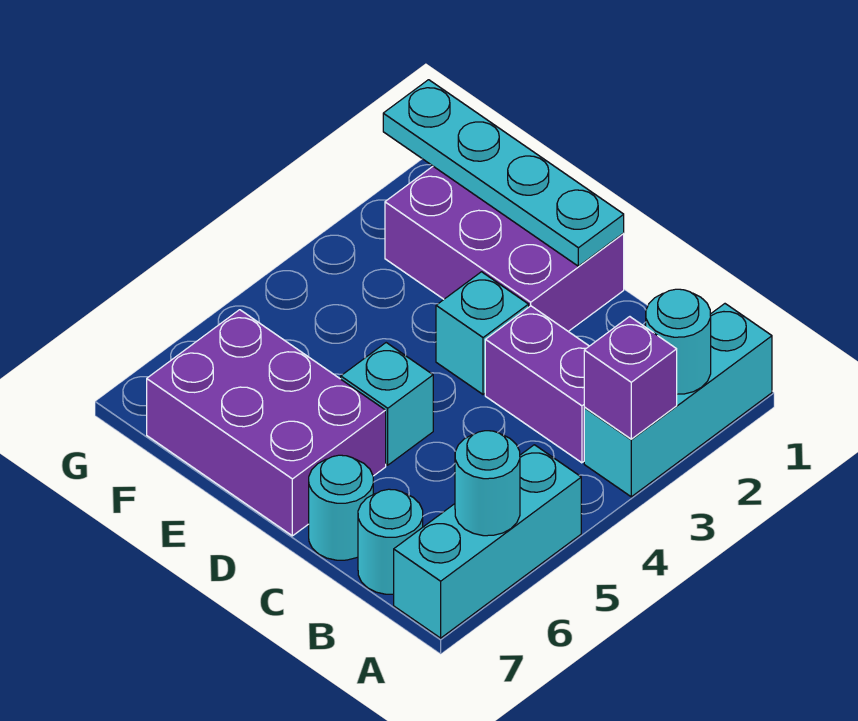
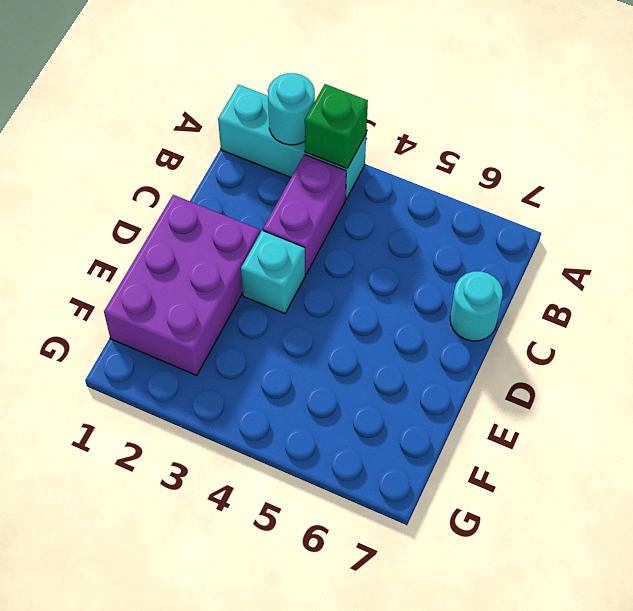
green 1x1 brick [305,84,368,168] -> purple 1x1 brick [584,317,677,439]
none -> cyan 1x3 brick [394,445,581,638]
none -> cyan 1x1 round brick [358,489,423,594]
none -> cyan 1x1 brick [341,343,433,465]

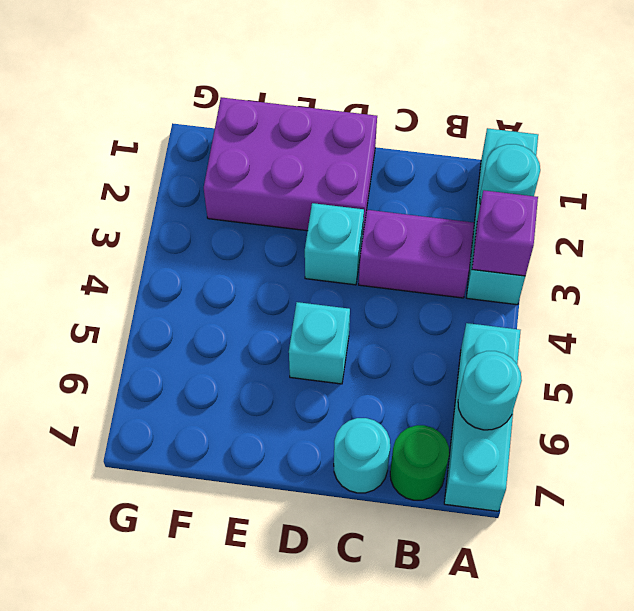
green 1x1 round brick [390,425,449,500] -> cyan 1x1 round brick [358,489,423,594]
none -> purple 2x3 brick [147,310,386,536]
none -> cyan 1x4 plate [383,80,624,266]

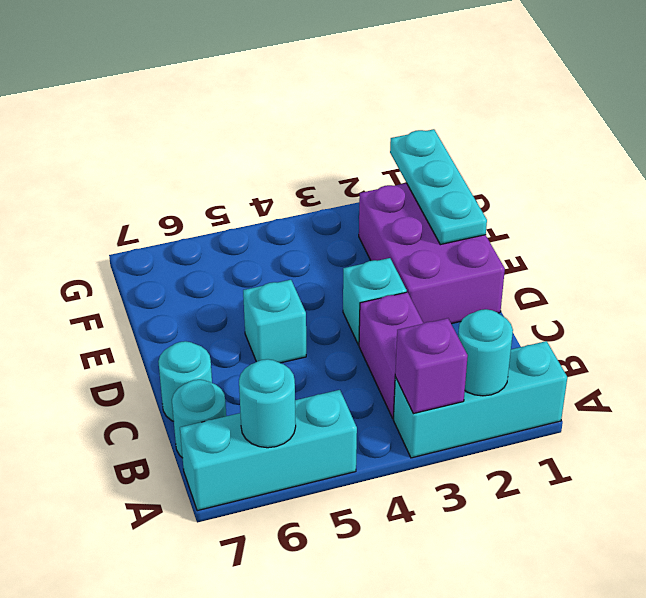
cyan 1x3 plate [390,129,487,245] -> cyan 1x4 plate [383,80,624,266]
none -> purple 2x3 brick [147,310,386,536]

